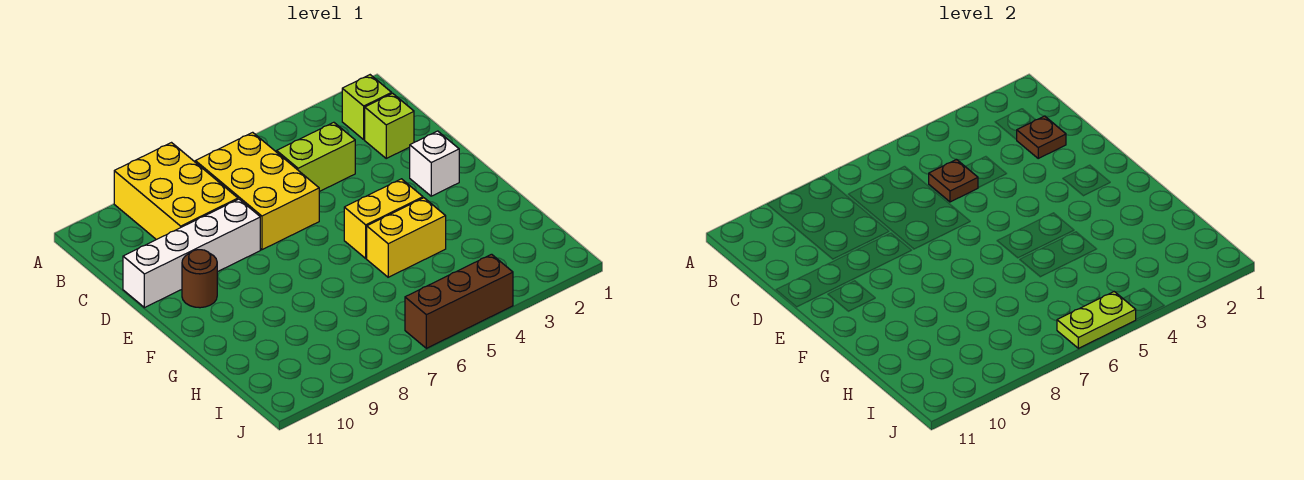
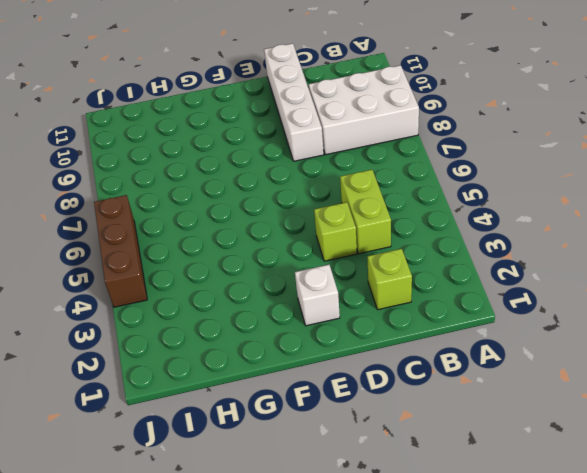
white 2x3 brick [309,65,419,155] -> yellow 2x3 brick [114,143,238,240]
lime 1x1 brick [314,202,357,261] -> lime 1x1 brick moved to [342,75,392,139]
none -> yellow 2x3 brick [195,132,319,250]
none -> brown 1x1 round brick [182,250,217,308]
none -> yellow 1x2 brick [344,179,423,258]

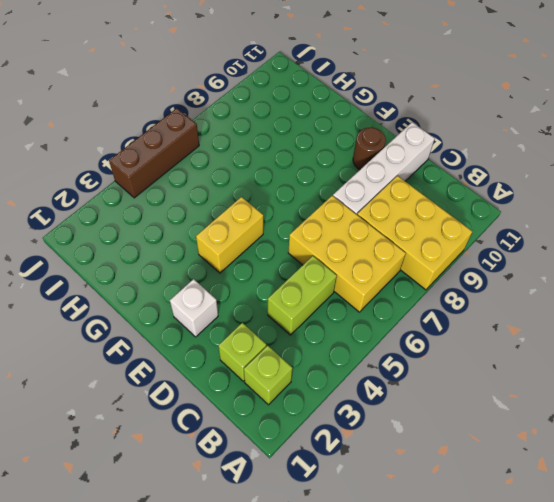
none -> yellow 1x2 brick [367,198,446,277]
none -> brown 1x1 plate [1017,116,1066,158]
none -> brown 1x1 plate [929,160,978,202]

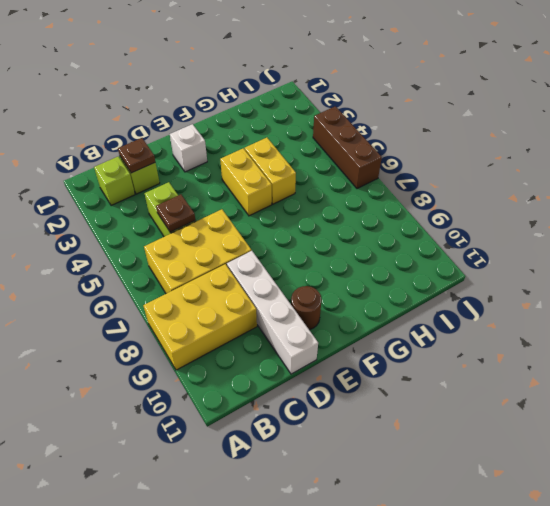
none -> lime 1x2 plate [1057,292,1136,348]

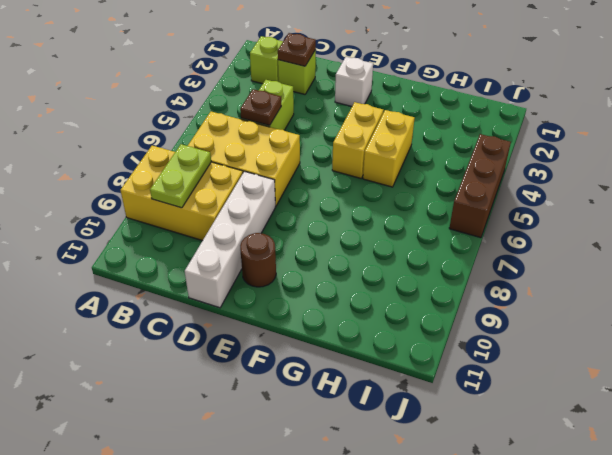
lime 1x2 plate [150,144,211,208] -> lime 1x2 plate moved to [1057,292,1136,348]

